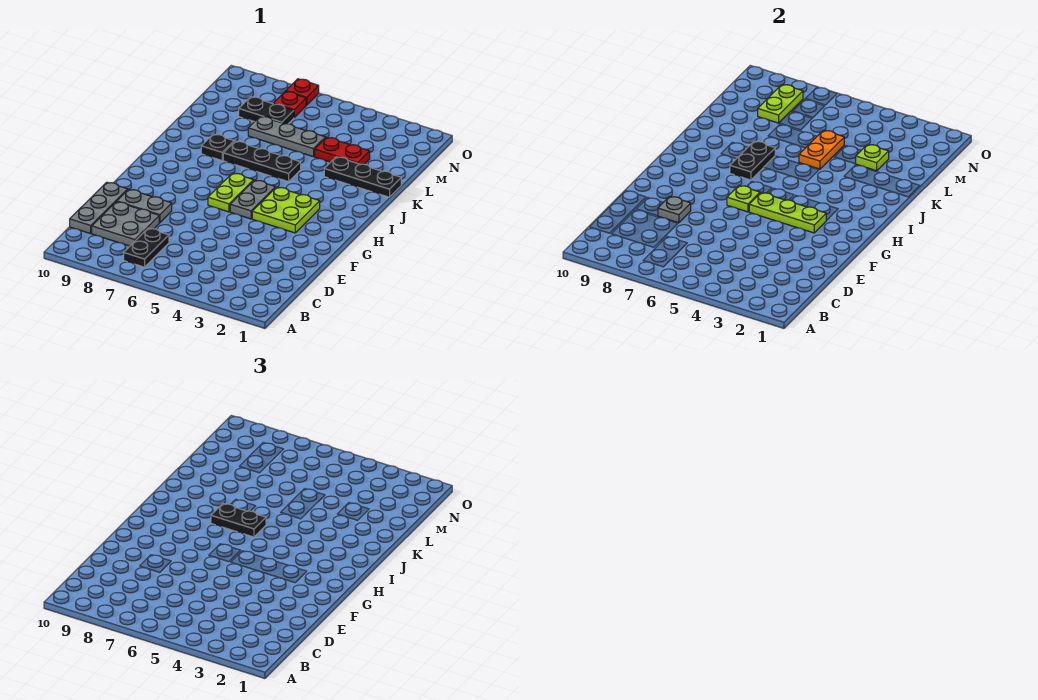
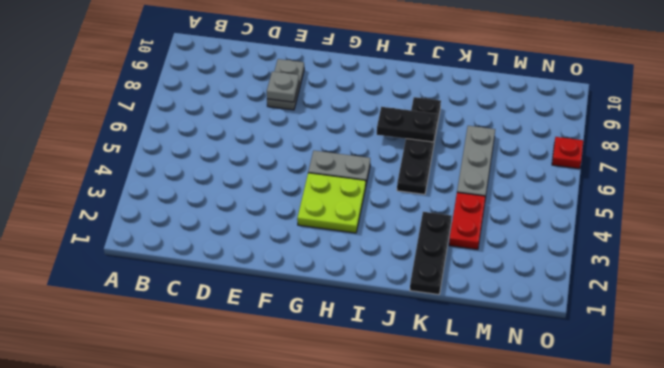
none -> black 1x2 plate [124,228,169,267]
none -> grey 2x2 plate [92,202,159,246]
none -> grey 1x3 plate [70,182,128,234]

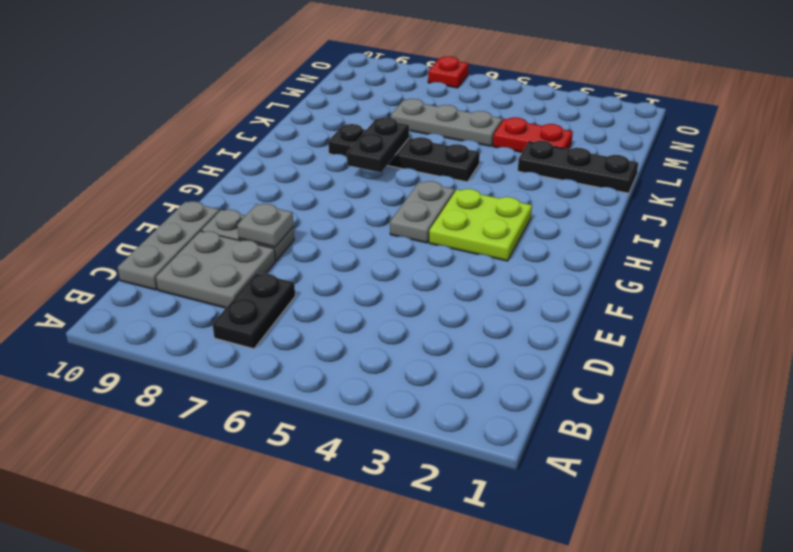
none -> lime 1x2 plate [208,173,253,212]
none -> black 1x2 plate [239,97,294,124]
none -> red 1x1 plate [273,91,306,117]

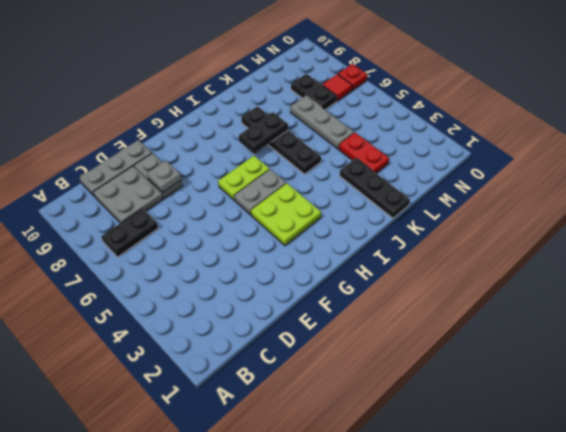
red 1x1 tile [322,74,352,101] -> red 1x1 plate [273,91,306,117]
none -> lime 1x3 plate [749,193,826,233]
none -> lime 1x1 plate [727,186,760,212]
none -> orange 1x2 plate [799,130,844,169]

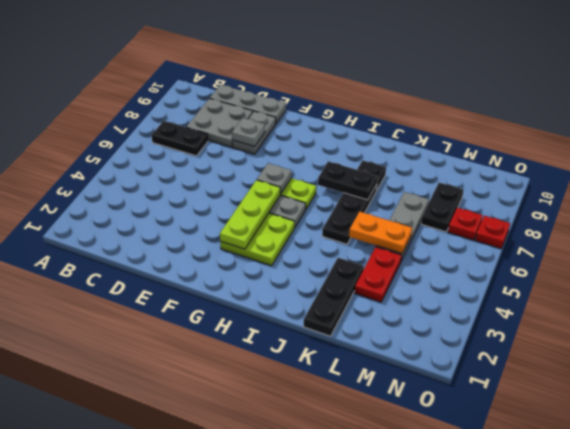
grey 1x1 plate [257,163,291,194] -> lime 1x1 plate [727,186,760,212]
none -> lime 1x1 plate [856,144,889,171]
none -> lime 1x2 plate [758,84,803,123]
none -> black 1x2 plate [211,504,266,537]

